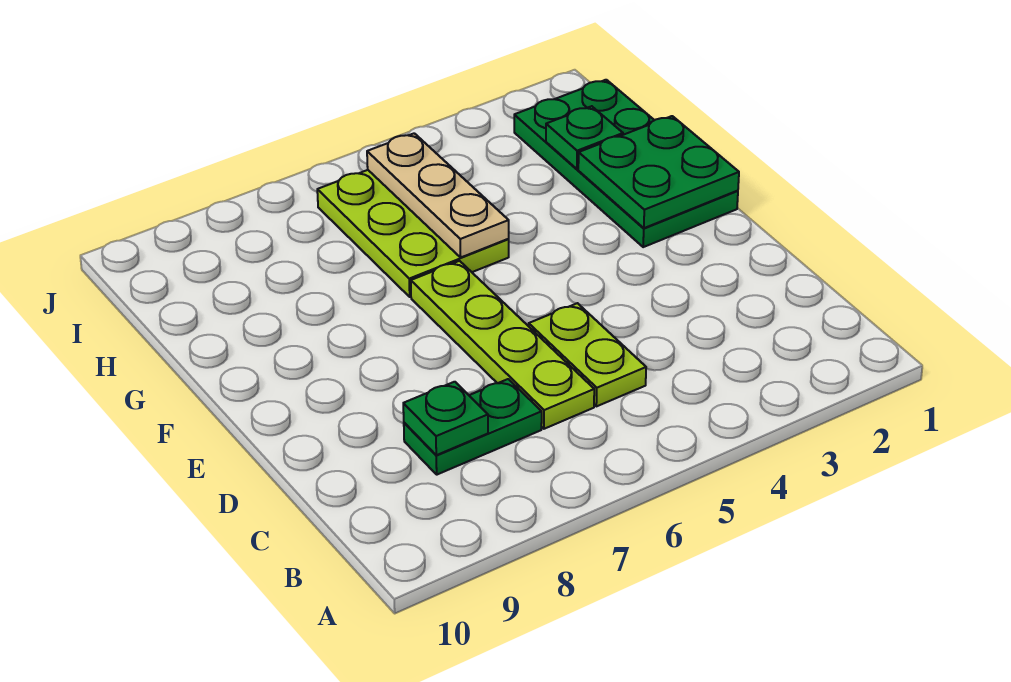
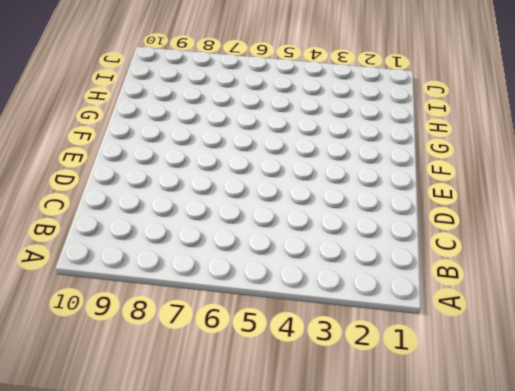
none -> lime 1x2 plate [529,303,646,406]
none -> lime 1x4 plate [411,261,594,429]

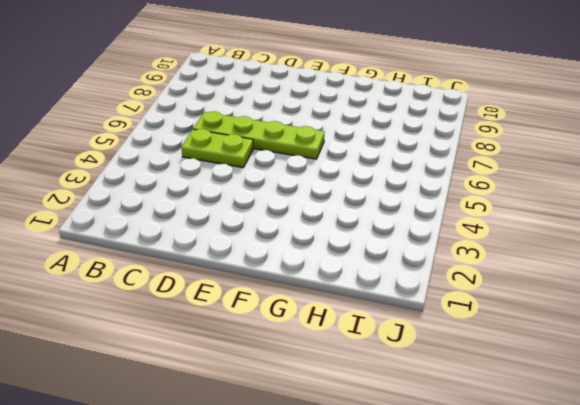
none -> green 1x2 plate [404,379,542,475]
none -> green 2x4 plate [514,80,738,247]

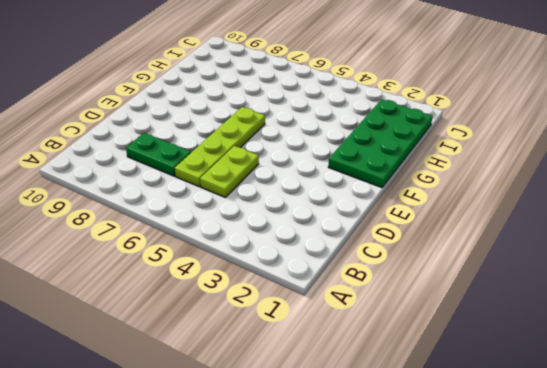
none -> lime 2x3 plate [317,170,509,297]
none -> green 1x1 plate [403,382,488,455]

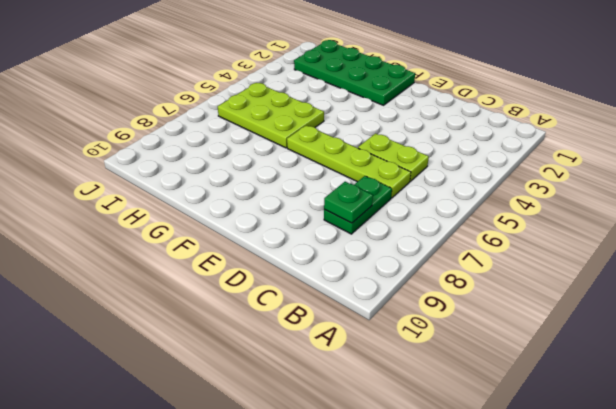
none -> green 2x2 plate [578,116,739,228]
none -> tan 1x3 plate [367,133,509,257]

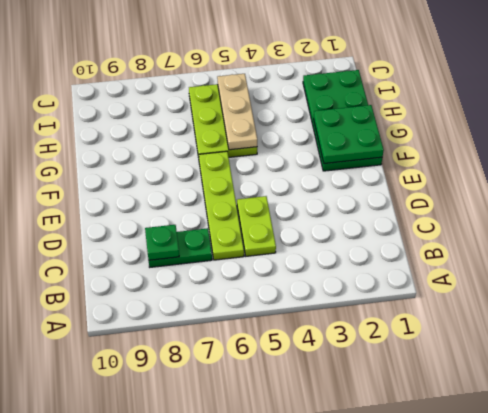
none -> green 1x1 plate [546,106,623,169]

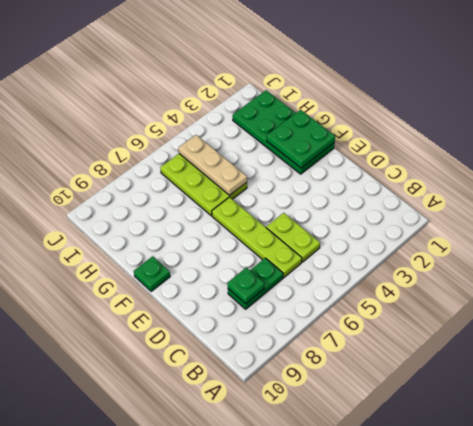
green 1x1 plate [134,256,170,292] -> green 1x1 plate moved to [546,106,623,169]

